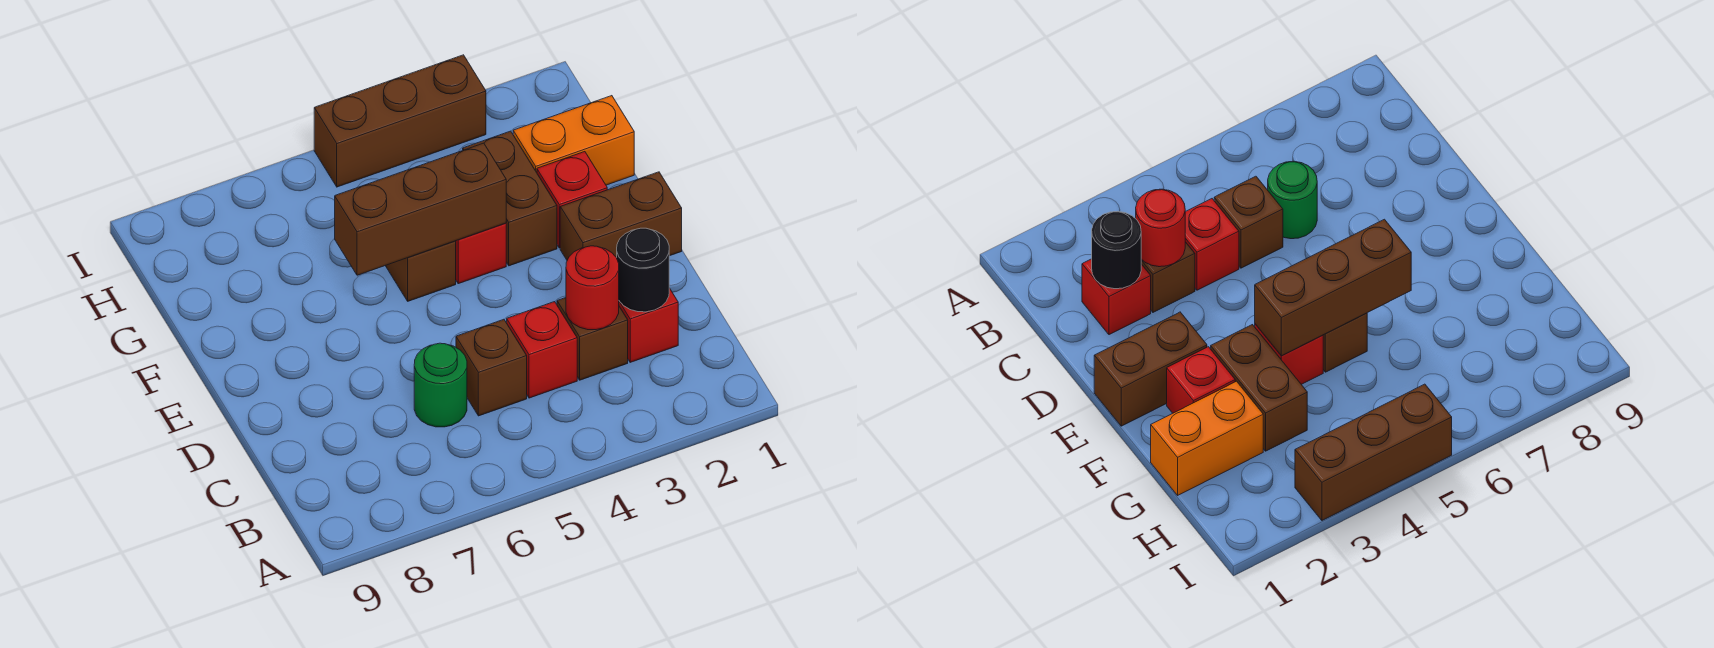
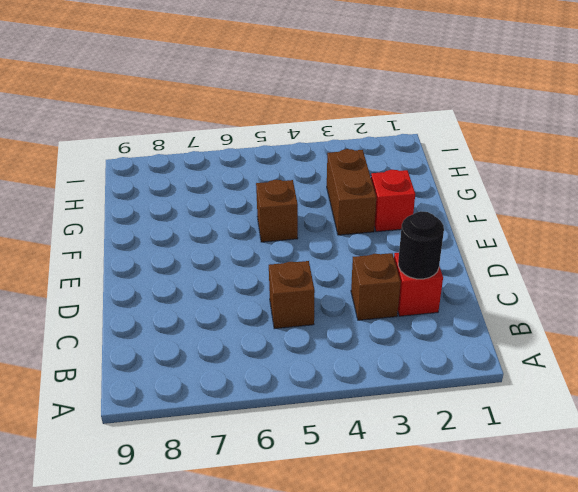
none -> red 1x1 brick [507,302,577,398]
none -> green 1x1 round brick [414,343,467,427]
none -> brown 1x2 brick [560,172,682,260]

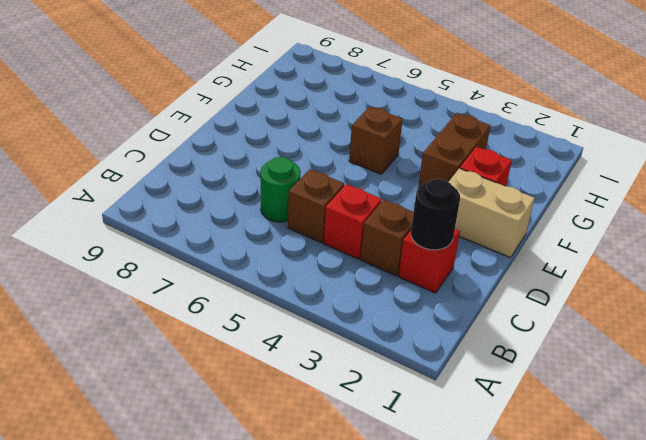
tan 1x2 brick [449,168,535,258] -> brown 1x2 brick [560,172,682,260]
none -> red 1x1 brick [456,223,506,284]
none -> orange 1x2 brick [513,96,634,185]
none -> brown 1x3 brick [314,55,486,187]

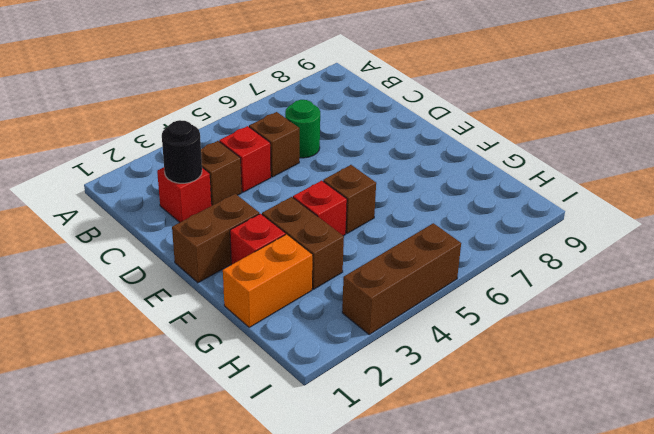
none -> red 1x1 round brick [566,246,619,330]
none -> brown 1x3 brick [335,143,506,275]

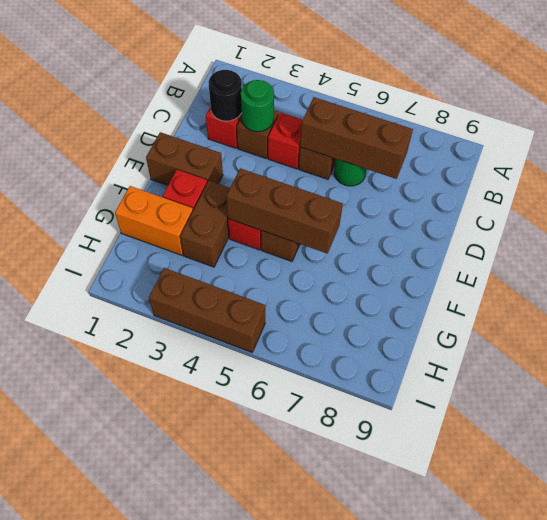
green 1x1 round brick [241,80,274,132] -> red 1x1 round brick [566,246,619,330]
brown 1x3 brick [300,97,413,179] -> none

